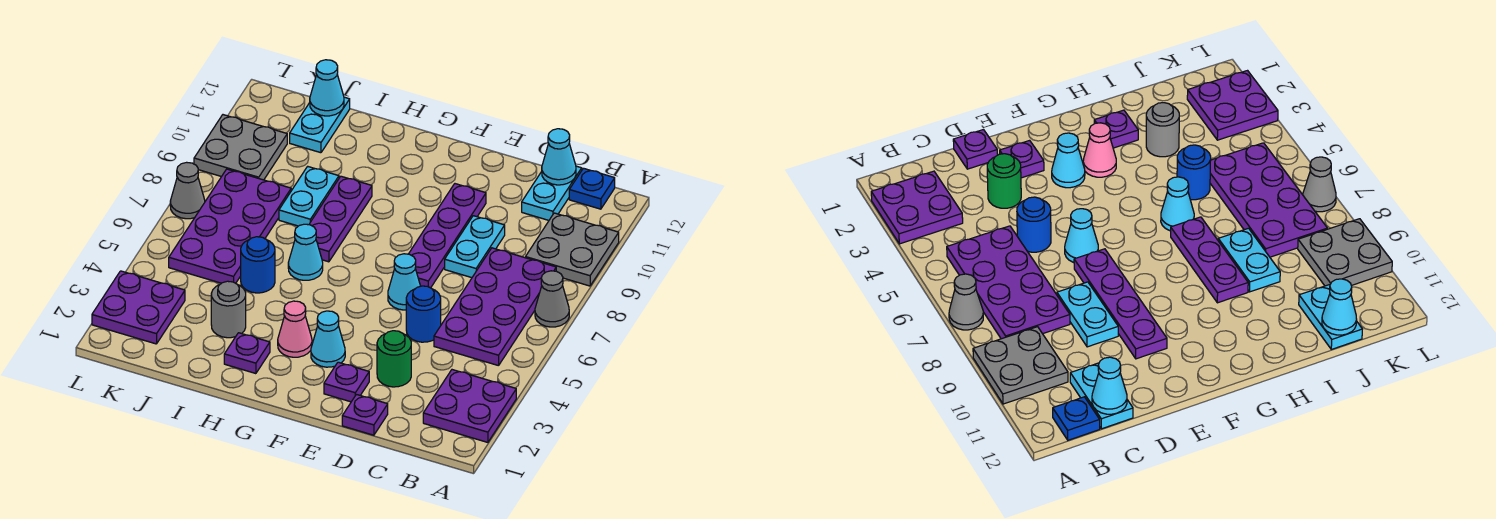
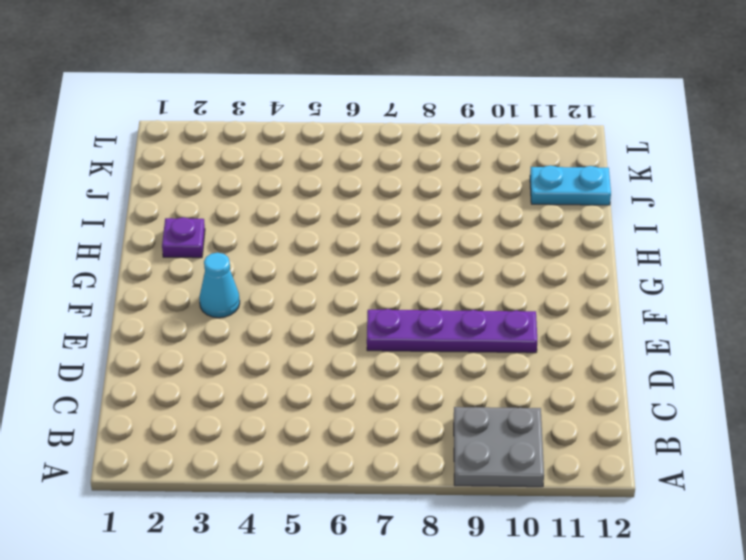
none -> purple 2x2 plate [423,370,516,442]
none -> grey 1x1 cone [535,271,569,327]
none -> purple 2x4 plate [434,248,556,366]

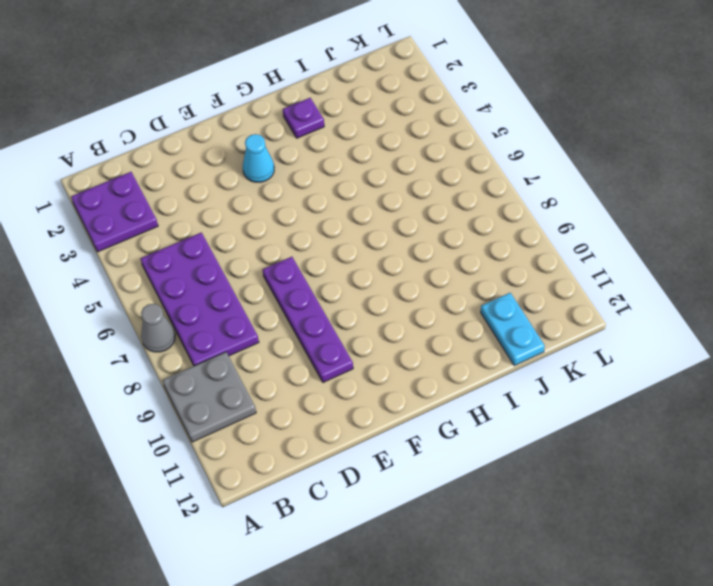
none -> blue 1x1 plate [569,168,615,209]
none -> cyan 1x2 plate [522,166,582,220]
none -> purple 1x1 plate [342,395,388,435]

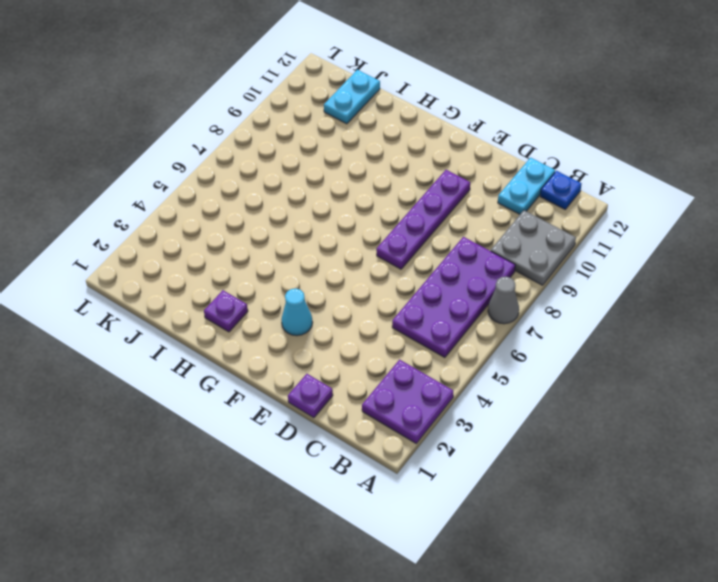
none -> green 1x1 round brick [377,331,411,387]
none -> blue 1x1 round brick [406,286,441,342]
none -> cyan 1x2 plate [445,216,505,278]

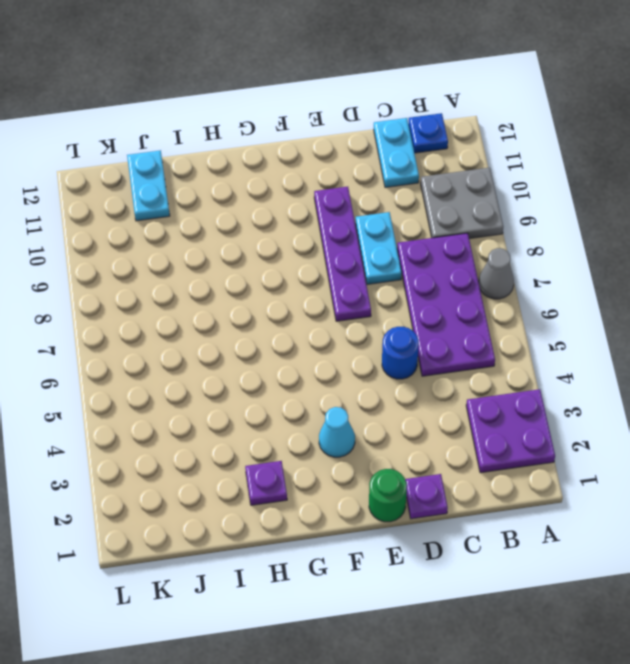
green 1x1 round brick [369,469,407,522] -> green 1x1 round brick moved to [377,331,411,387]
none -> purple 1x1 plate [324,362,369,402]
none -> cyan 1x1 cone [388,254,420,310]
none -> pink 1x1 cone [278,301,312,357]

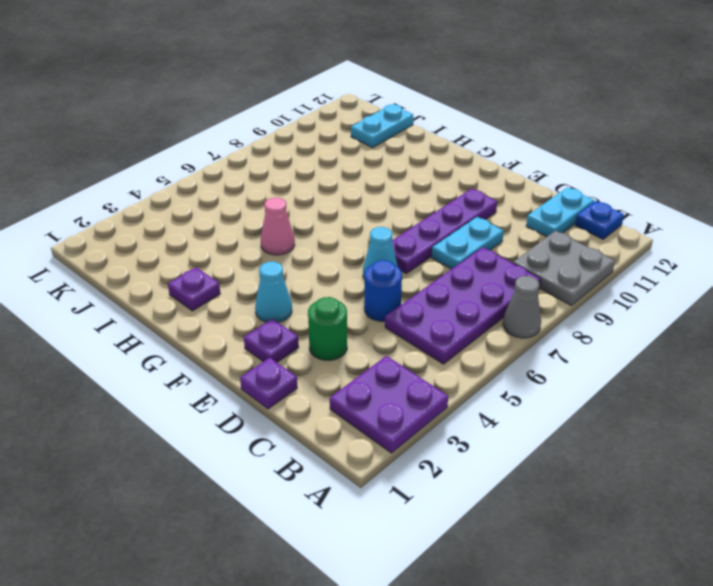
pink 1x1 cone [261,198,295,255] -> pink 1x1 cone moved to [278,301,312,357]
none -> cyan 1x1 cone [288,224,323,280]
none -> purple 1x3 plate [309,176,372,262]
none -> grey 1x1 round brick [211,281,246,338]

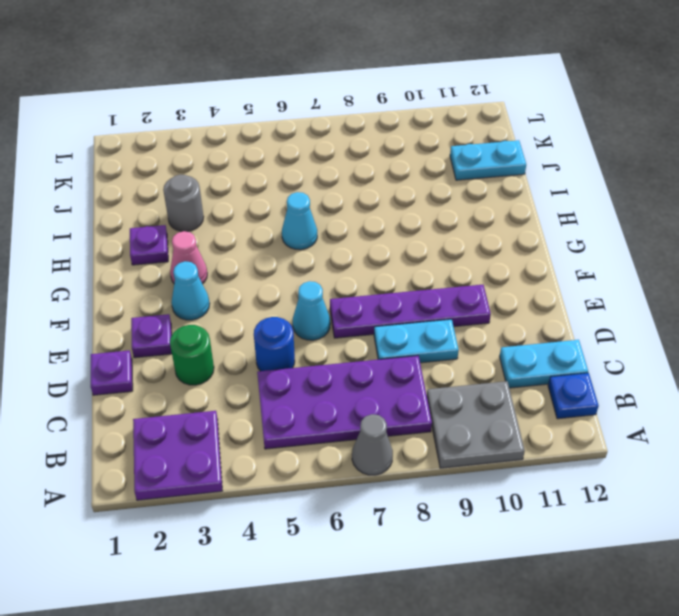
none -> purple 1x3 plate [309,176,372,262]
none -> blue 1x1 round brick [241,237,275,293]
none -> cyan 1x2 plate [279,166,339,226]

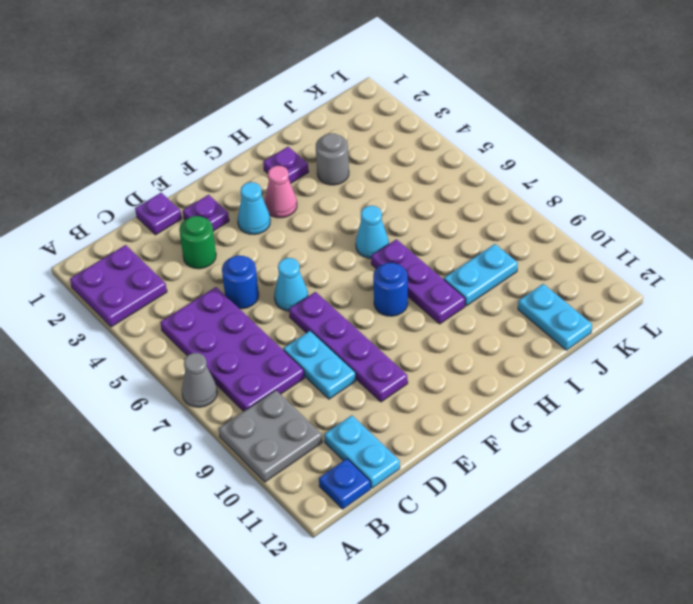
blue 1x1 round brick [373,263,408,316] -> blue 1x1 round brick moved to [241,237,275,293]
cyan 1x2 plate [444,244,518,306] -> cyan 1x2 plate turned to [279,166,339,226]
none -> purple 2x4 plate [169,169,291,283]
none -> purple 2x2 plate [92,271,185,344]
none -> grey 2x2 plate [194,115,287,180]

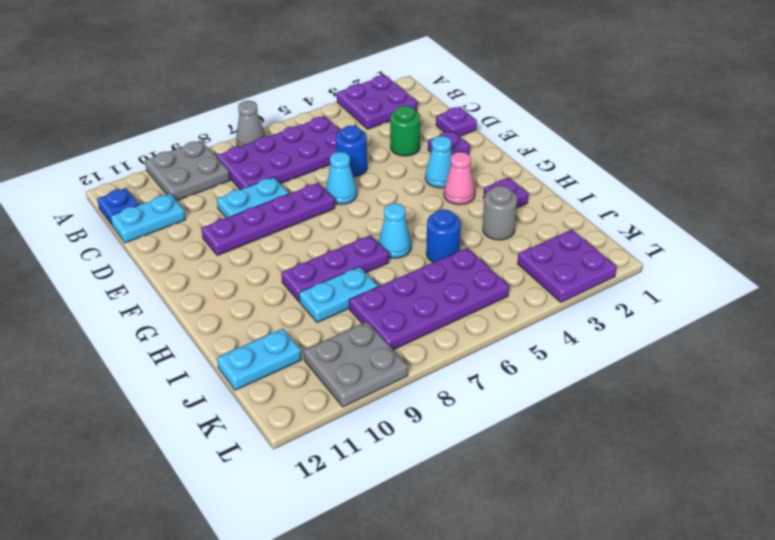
none -> grey 1x1 cone [170,162,205,219]
none -> cyan 1x1 cone [542,129,576,185]
none -> cyan 1x1 cone [310,60,344,116]

